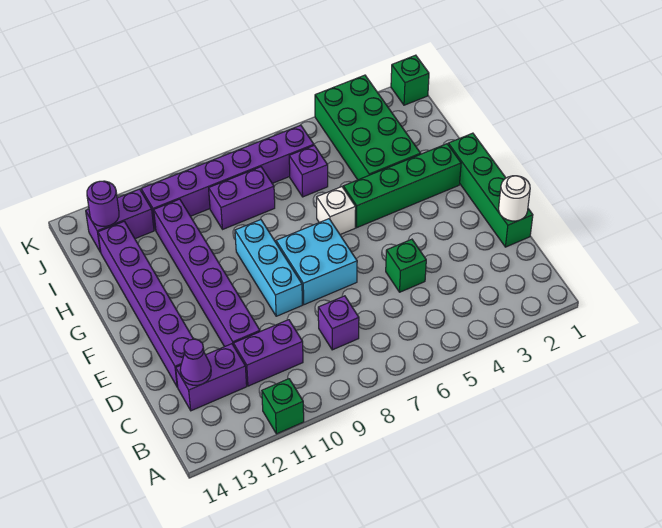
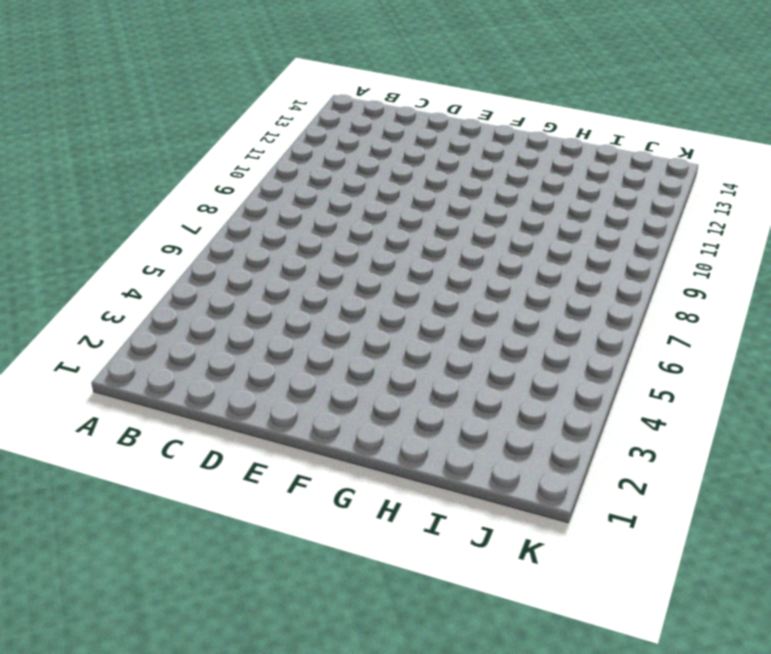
none -> green 1x1 brick [262,379,304,434]
none -> purple 1x1 brick [318,296,359,350]
none -> purple 1x2 brick [234,320,303,386]

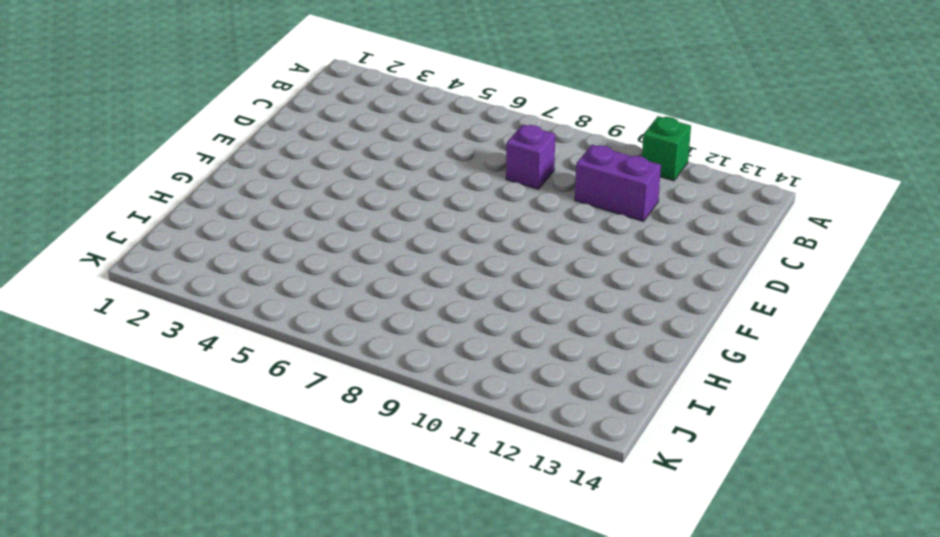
none -> purple 1x2 brick [176,344,247,411]
none -> green 1x4 brick [448,133,533,247]
none -> green 1x1 brick [386,239,426,292]

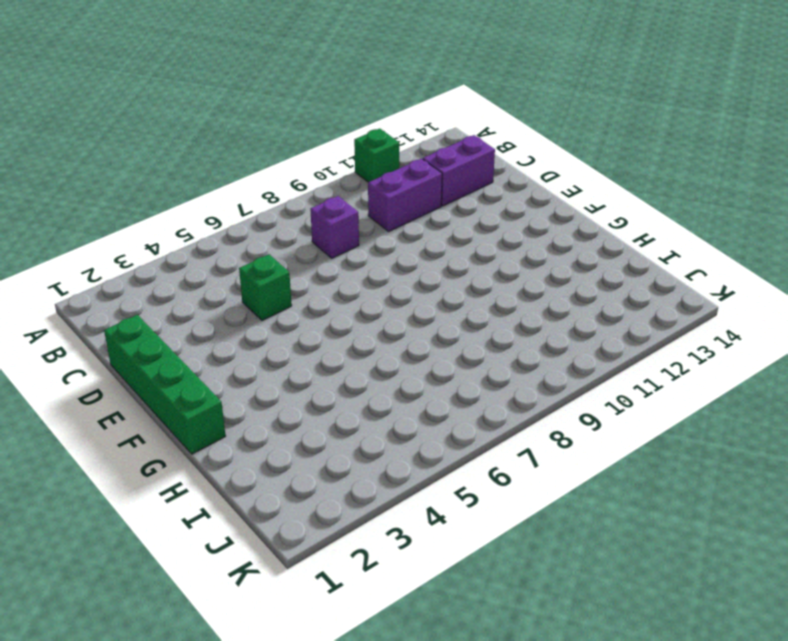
none -> purple 1x6 brick [154,199,260,347]
none -> purple 1x6 brick [98,221,193,387]
none -> cyan 2x2 brick [276,219,357,305]

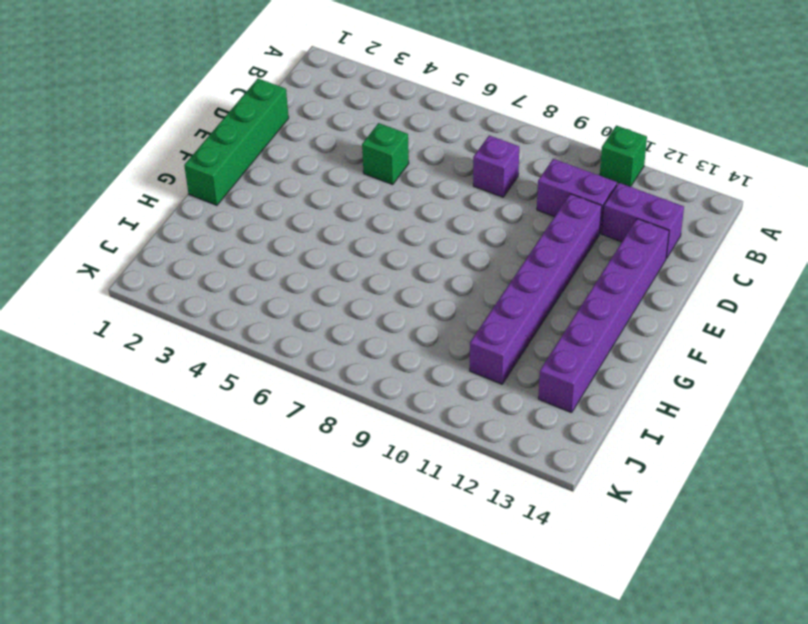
none -> cyan 2x2 brick [276,219,357,305]
none -> cyan 1x3 brick [235,219,302,316]
none -> green 1x4 brick [343,144,461,228]

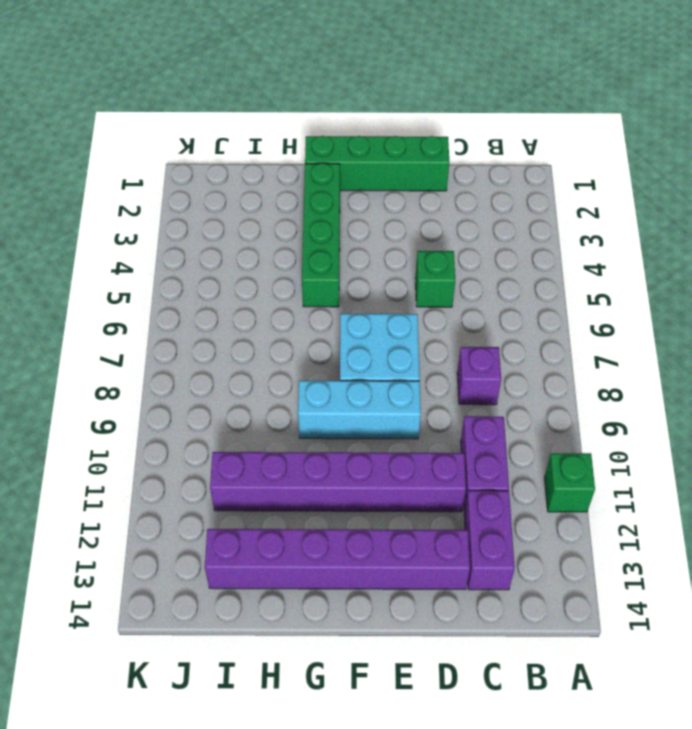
none -> white 1x1 brick [317,187,356,235]
none -> green 2x4 brick [315,75,421,180]
none -> purple 1x1 brick [289,145,328,197]

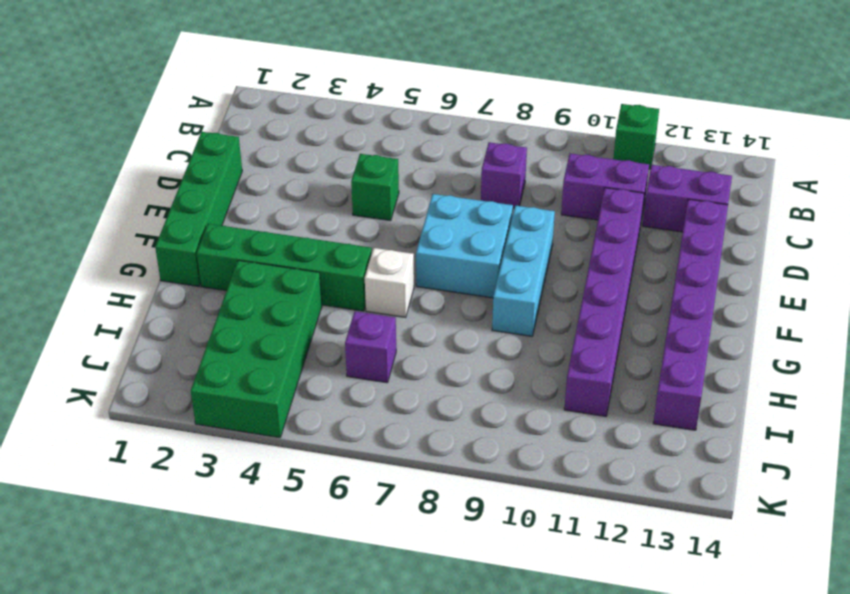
none -> purple 1x2 brick [209,167,275,229]
none -> purple 1x6 brick [141,125,314,230]
none -> purple 1x2 brick [86,189,154,252]

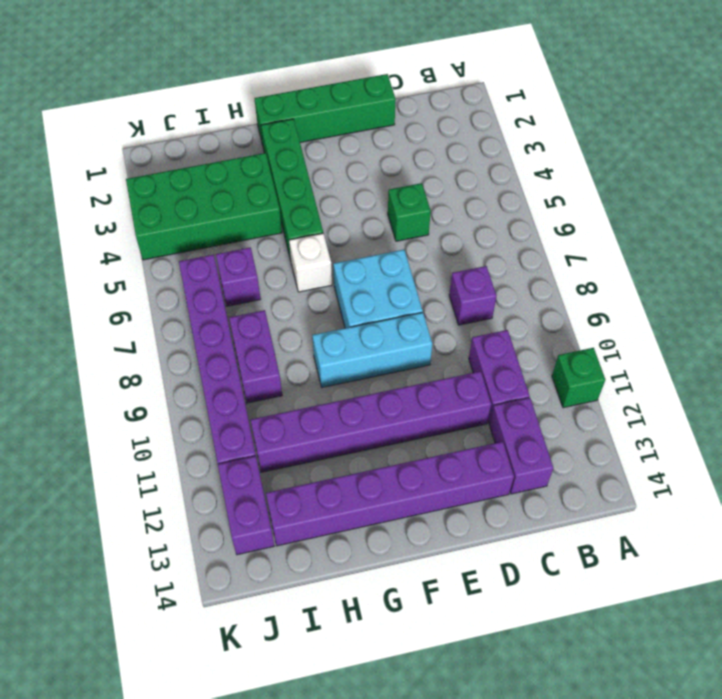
none -> green 1x1 brick [391,55,429,105]
none -> purple 1x1 cone [180,339,211,385]
none -> white 1x1 round brick [499,176,530,221]

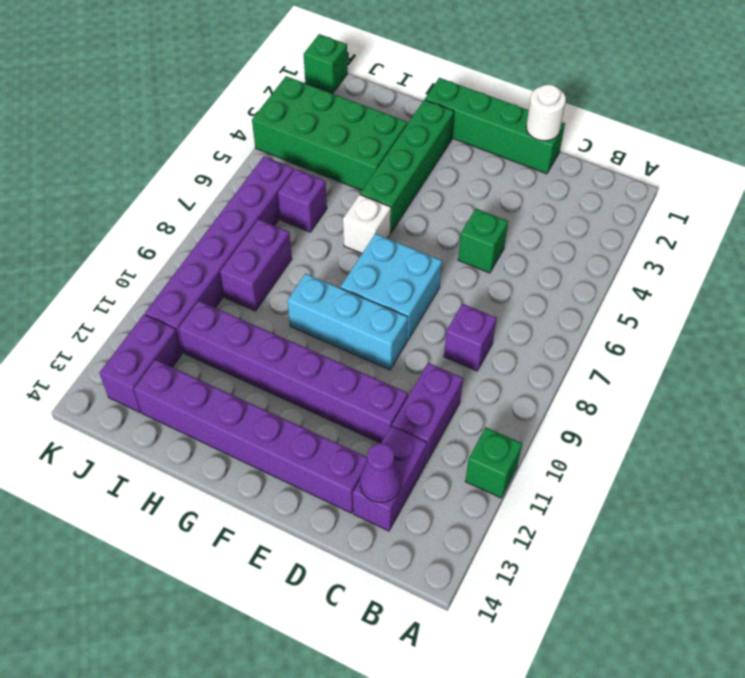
none -> purple 1x1 round brick [87,181,119,226]

